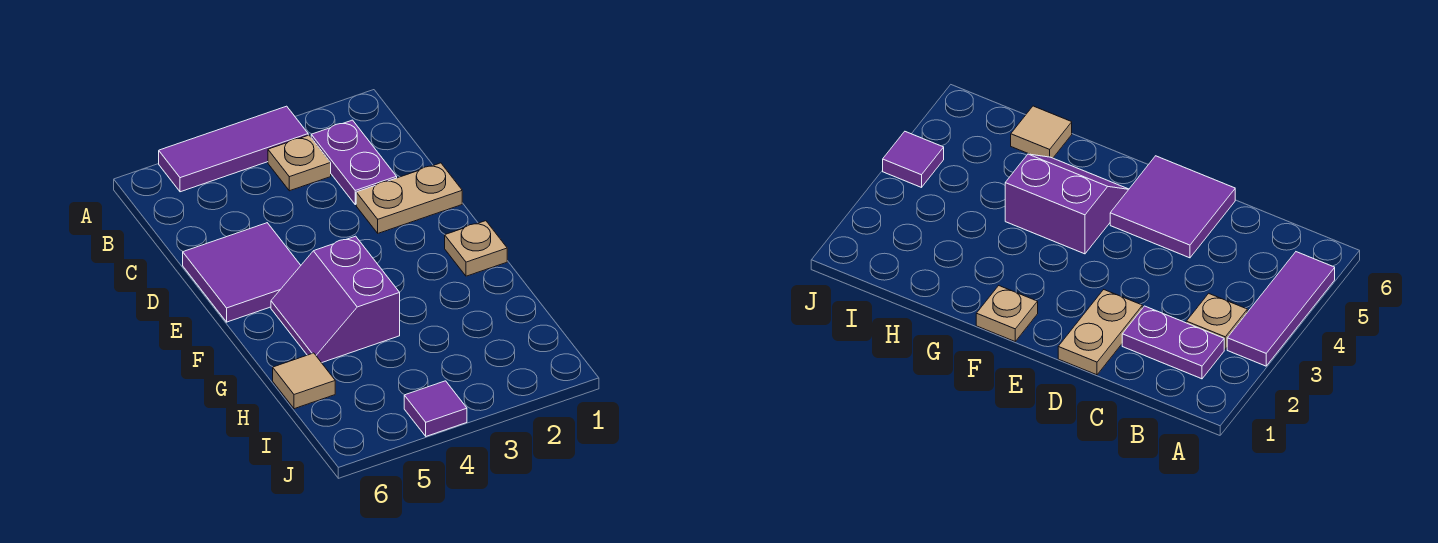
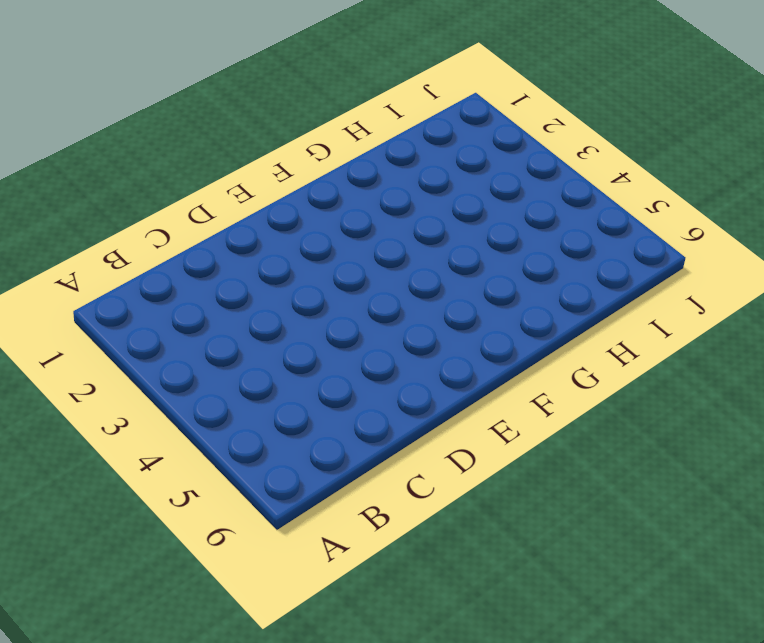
none -> purple 1x3 tile [159,106,308,192]
none -> purple 1x2 plate [311,120,397,205]

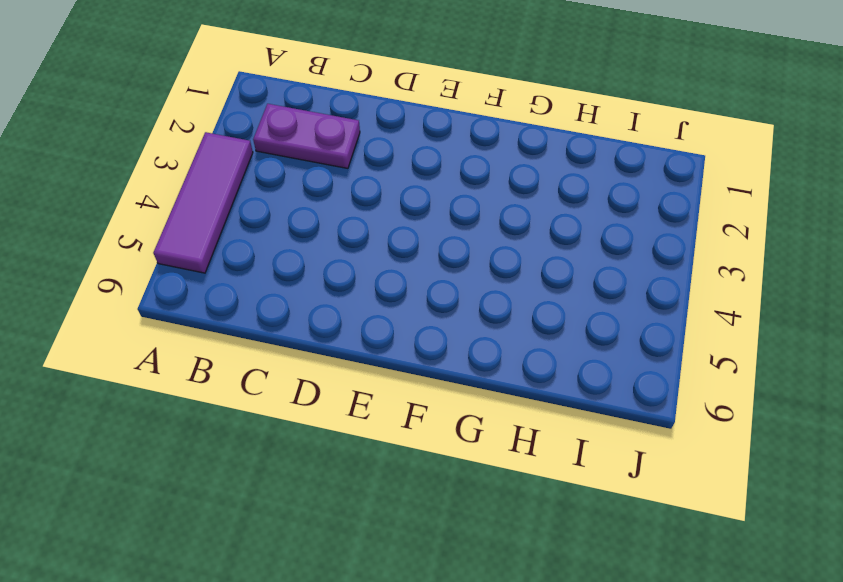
none -> tan 1x1 plate [268,135,331,191]
none -> tan 1x2 plate [356,163,462,233]

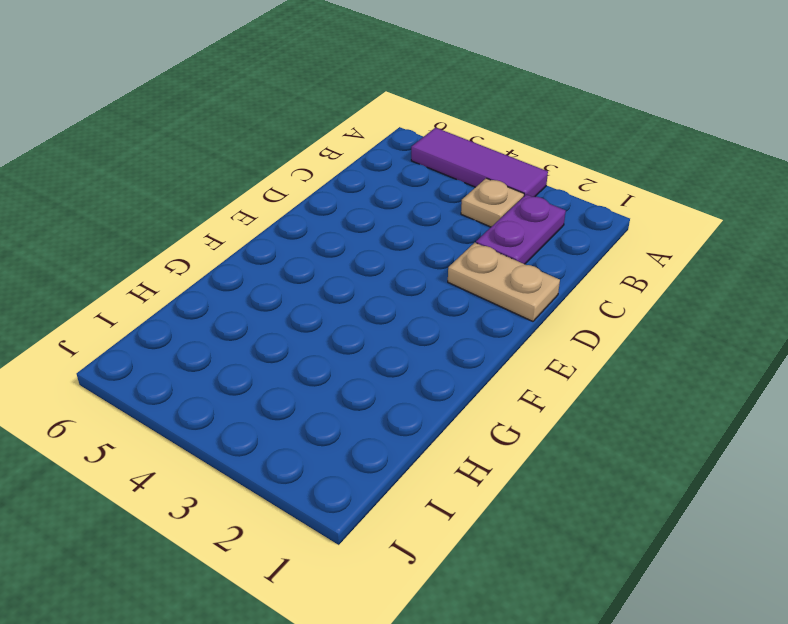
none -> purple 2x2 tile [183,223,301,322]
none -> tan 1x1 plate [445,221,507,276]

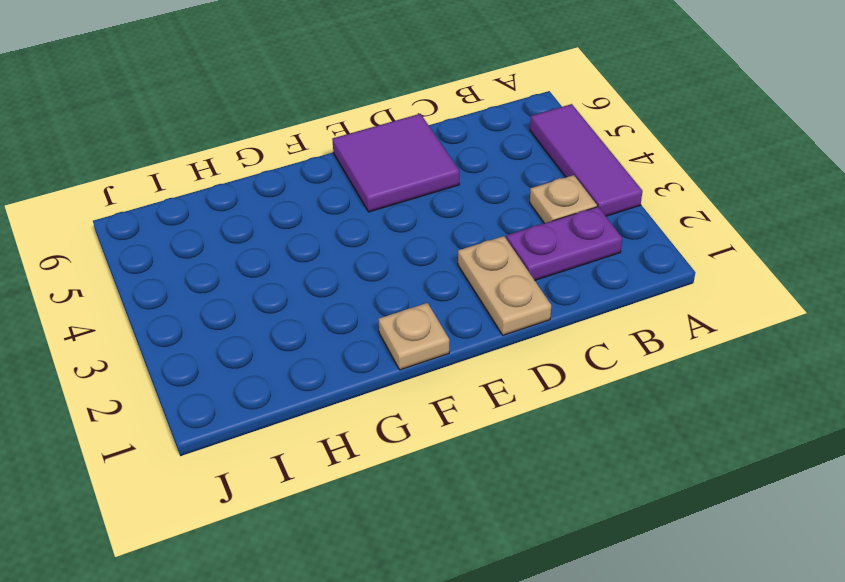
none -> purple 2x2 slope [271,236,400,363]
none -> tan 1x1 tile [273,353,335,409]

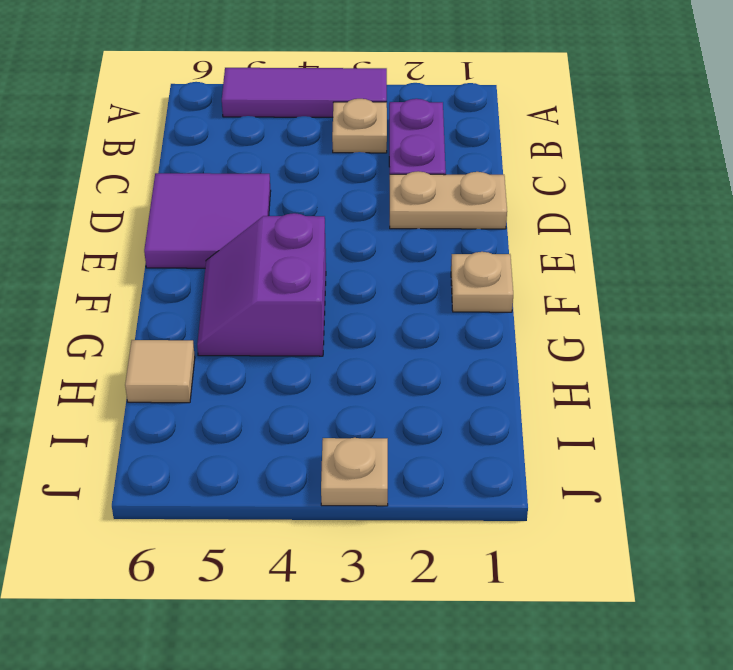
tan 1x1 plate [321,438,388,506] -> none
none -> purple 1x1 tile [404,381,467,436]

